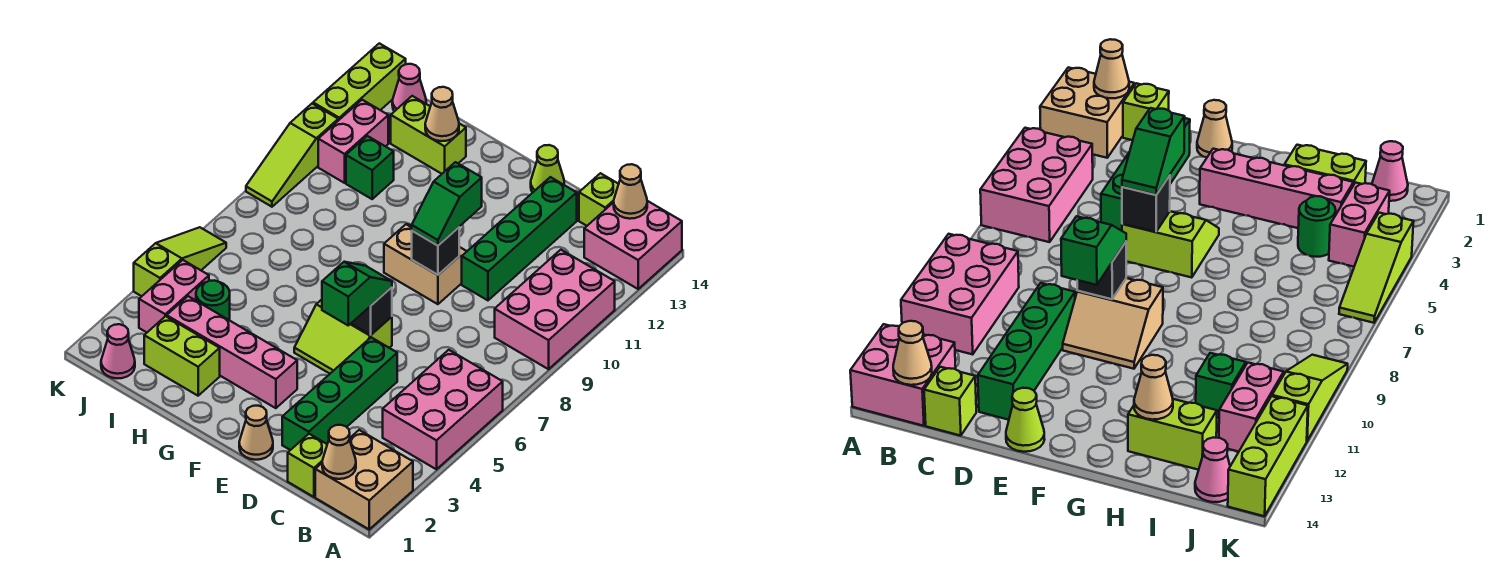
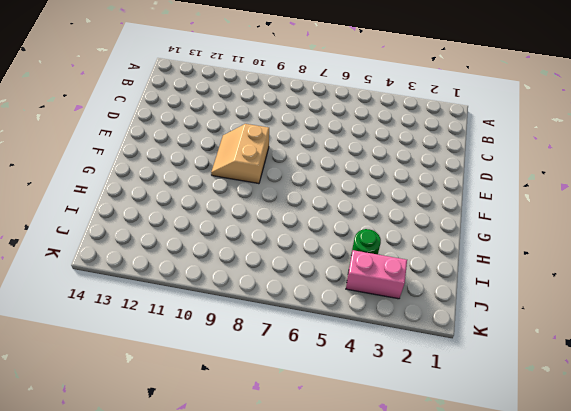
none -> tan 2x2 brick [315,430,413,529]
none -> pink 2x3 brick [383,350,503,469]
none -> pink 2x3 brick [495,250,615,369]
none -> pink 2x2 brick [584,201,682,289]

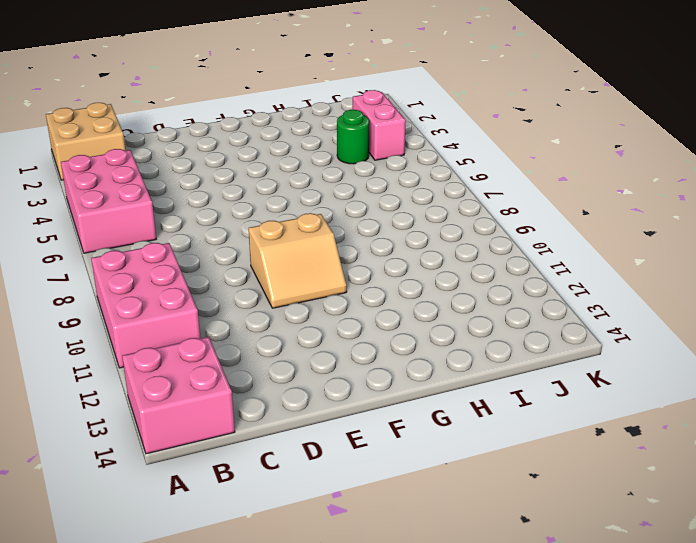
none -> lime 1x1 brick [288,434,327,497]
none -> lime 1x1 brick [579,173,619,226]
none -> green 1x4 brick [282,337,397,450]
none -> green 1x4 brick [462,177,577,300]

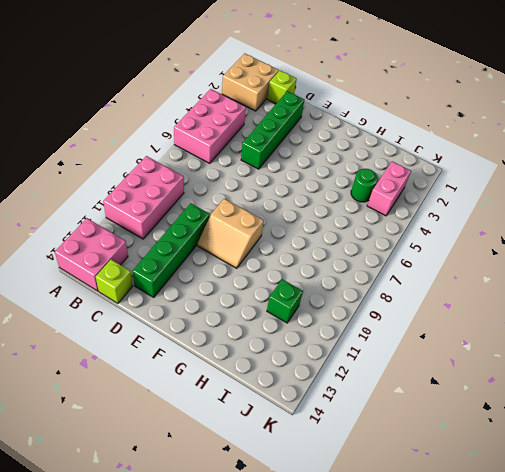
none -> tan 1x1 cone [239,406,273,460]
none -> lime 2x2 slope [294,300,392,374]
none -> lime 1x1 cone [531,145,564,192]
none -> pink 1x4 brick [167,296,297,408]

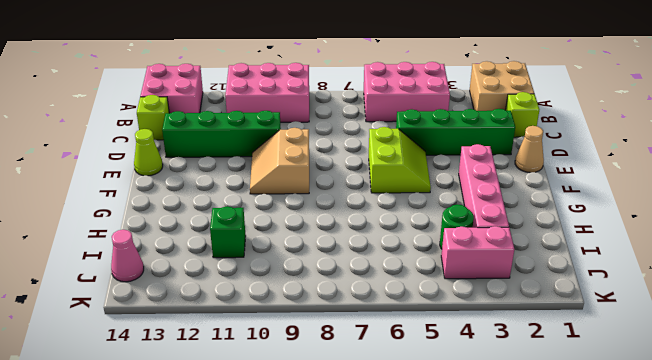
none -> lime 1x2 brick [144,316,220,396]
none -> lime 1x2 brick [391,96,466,174]
none -> pink 1x1 cone [101,324,135,379]
none -> pink 1x2 brick [318,100,388,183]

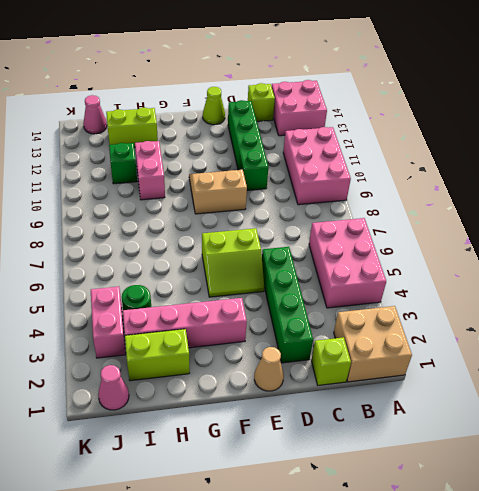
pink 1x2 brick [135,141,165,200] -> pink 1x2 brick moved to [318,100,388,183]
none -> lime 1x3 slope [134,227,226,296]
none -> lime 1x3 slope [246,104,338,207]
none -> lime 1x3 brick [313,43,406,121]
none -> tan 1x1 cone [322,425,356,479]

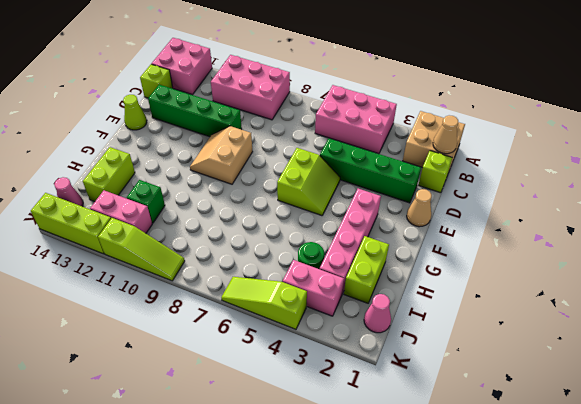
none -> tan 1x1 cone [614,164,647,219]
none -> black 1x1 brick [351,287,392,335]
none -> black 1x1 brick [412,227,459,275]
none -> tan 1x1 cone [425,87,459,141]

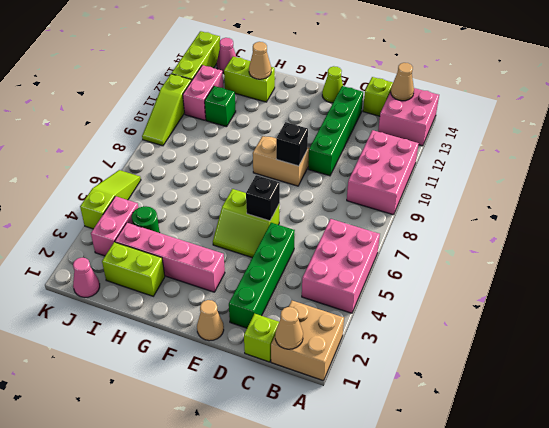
none -> green 1x2 slope [322,262,392,325]
none -> green 1x2 slope [412,162,482,245]

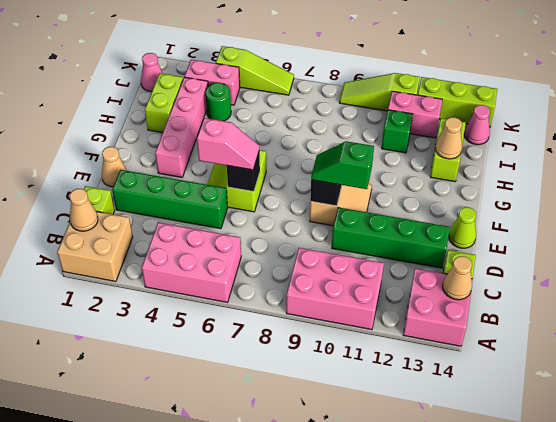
pink 1x2 slope [197,118,259,170] -> green 1x2 slope [322,262,392,325]

